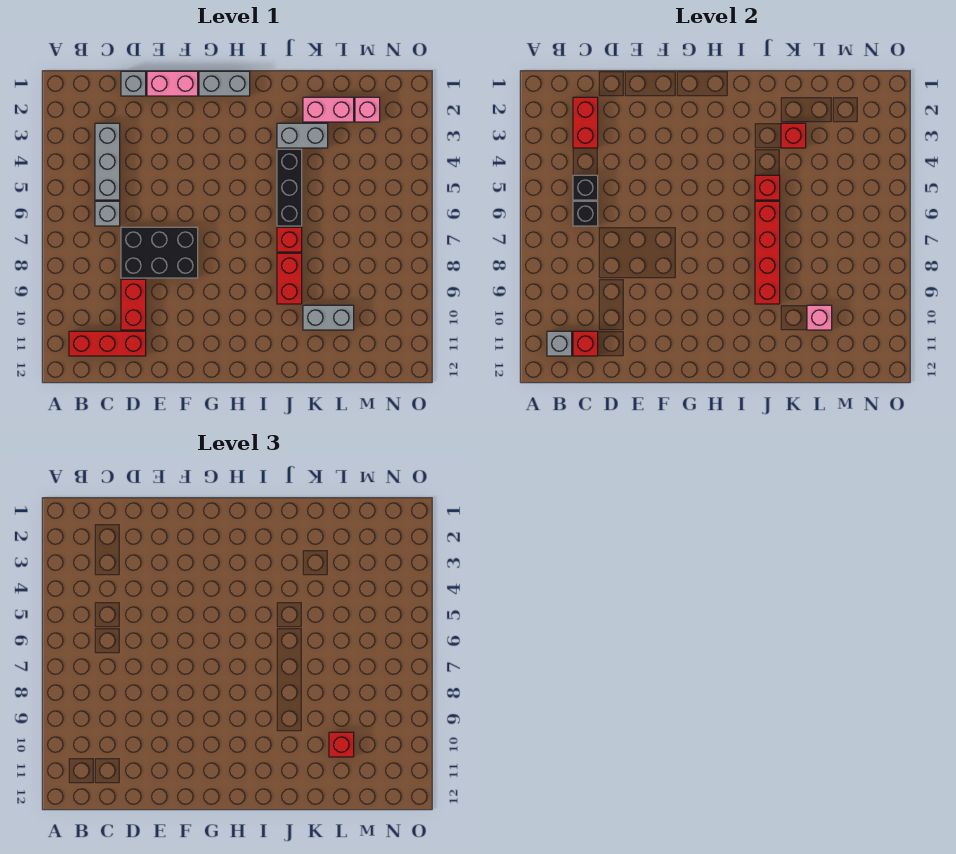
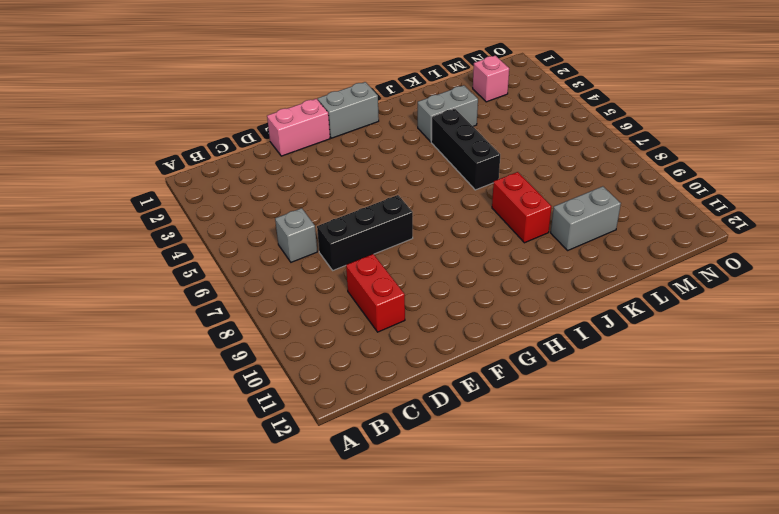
black 1x3 brick [317,195,413,270] -> black 2x3 brick [121,227,198,278]
none -> red 1x3 brick [69,331,146,356]
none -> grey 1x3 brick [95,123,120,200]
none -> grey 1x1 brick [121,71,146,96]

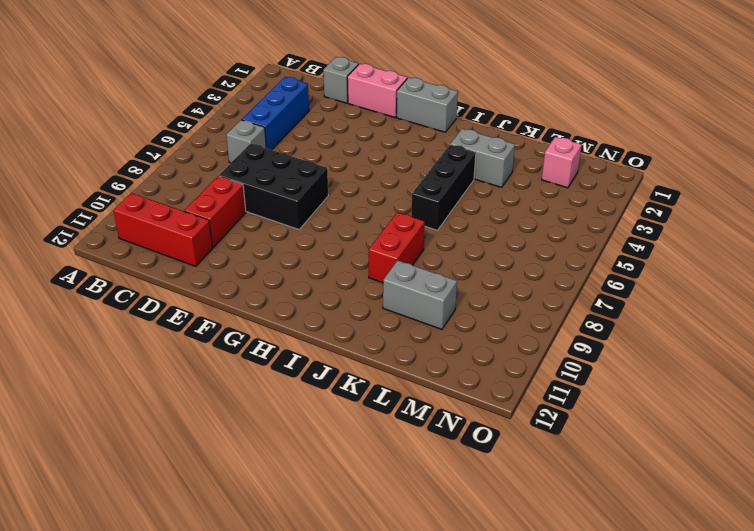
blue 1x3 brick [242,77,309,150] -> grey 1x3 brick [95,123,120,200]
none -> red 1x1 brick [277,227,302,252]
none -> pink 1x2 brick [303,97,354,122]
none -> grey 1x1 brick [547,331,572,356]

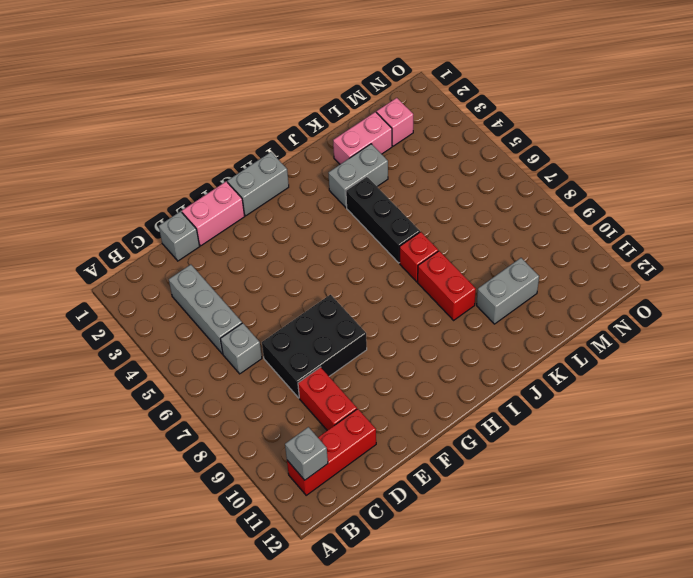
none -> red 1x2 brick [573,97,598,148]
none -> black 1x1 brick [573,175,598,200]
none -> black 1x1 brick [573,201,598,226]

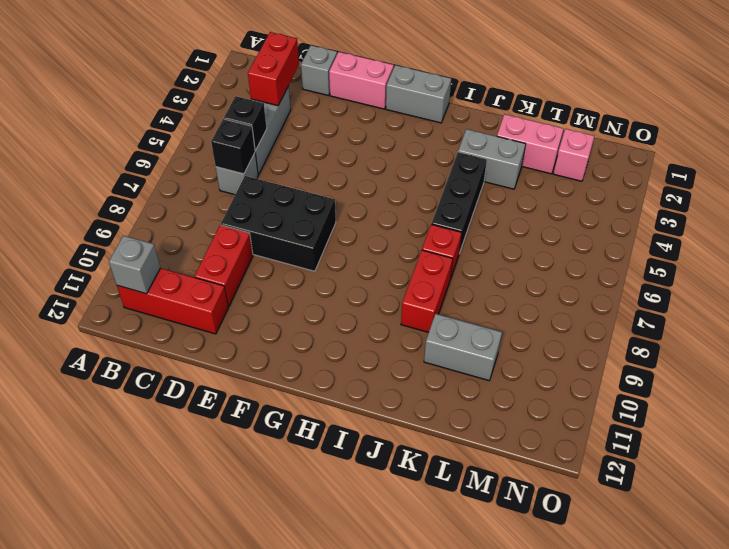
none -> red 1x1 brick [573,331,598,356]
none -> red 1x1 brick [755,175,780,200]
none -> red 1x4 brick [755,201,780,304]

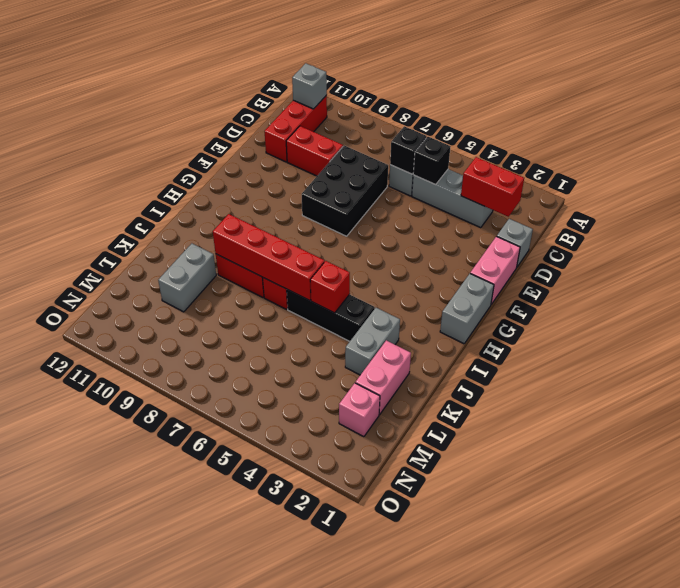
none -> red 1x1 brick [573,331,598,356]
none -> red 1x1 brick [781,123,806,148]
none -> pink 1x1 brick [807,305,832,330]

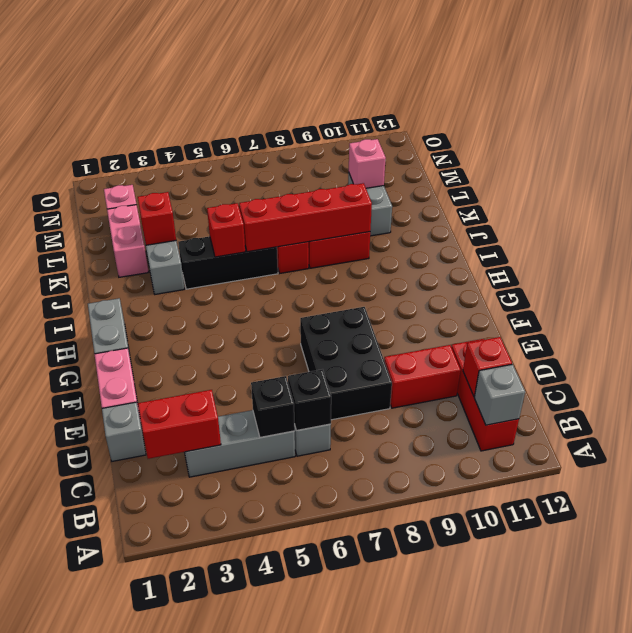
none -> red 1x1 brick [329,732,354,757]

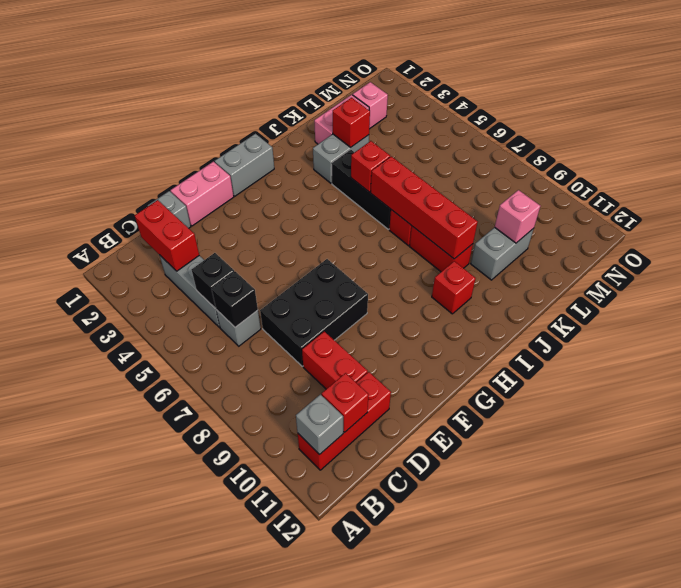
red 1x1 brick [432,261,476,314] -> red 1x1 brick moved to [329,732,354,757]

